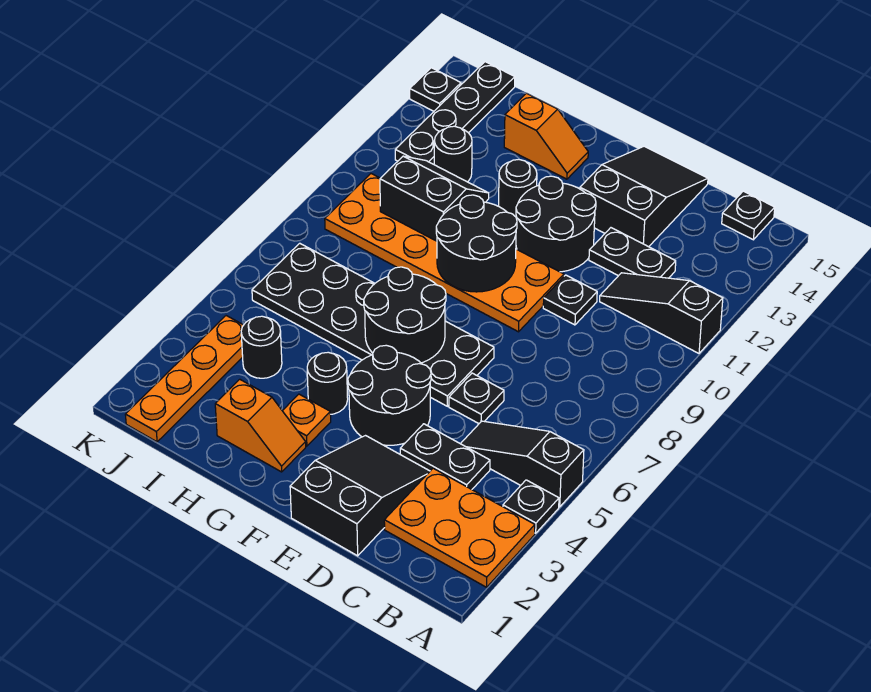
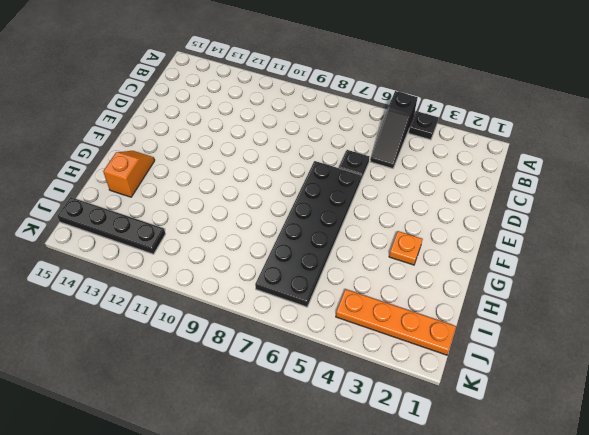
none -> orange 2x3 plate [384,468,535,587]
none -> black 1x3 slope [600,273,723,353]
none -> black 1x1 plate [722,191,775,240]

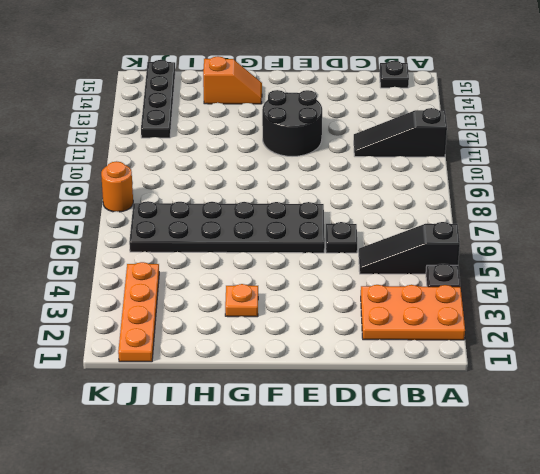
orange 1x1 round brick [101,161,133,212] -> none
none -> black 1x2 plate [400,424,490,489]
none -> black 1x2 plate [589,228,676,278]
none -> black 2x3 slope [290,436,430,556]

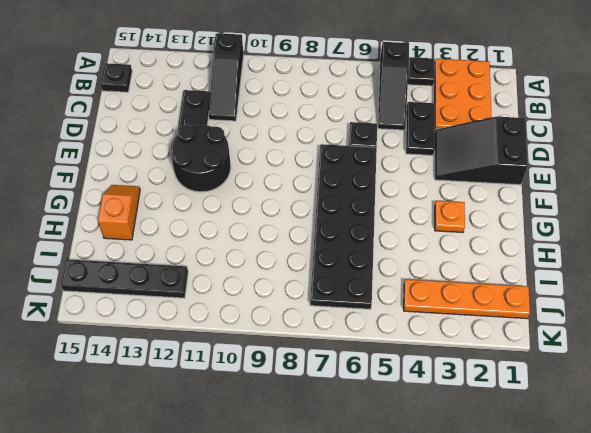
none -> black 1x1 plate [543,275,597,325]
none -> black 2x3 slope [580,146,708,247]
none -> black 2x2 round brick [348,345,431,445]

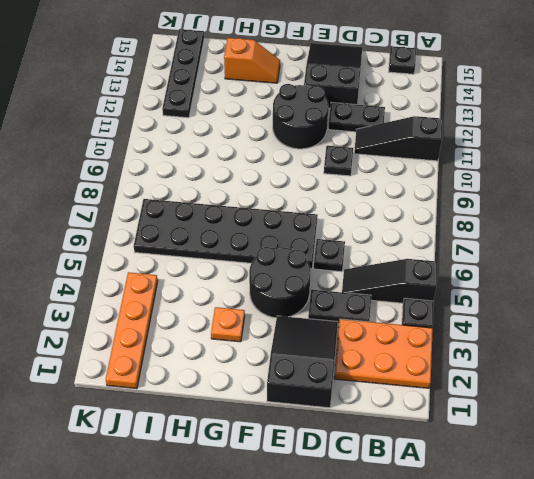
none -> orange 2x6 plate [325,174,564,332]
none -> orange 1x2 slope [215,379,306,472]
none -> black 1x1 round brick [307,352,348,414]

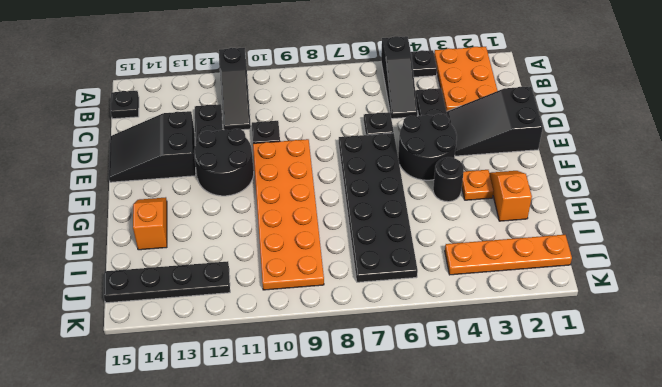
none -> black 1x1 round brick [499,160,537,217]
none -> black 1x1 round brick [241,316,282,378]
none -> black 1x1 round brick [434,126,472,182]

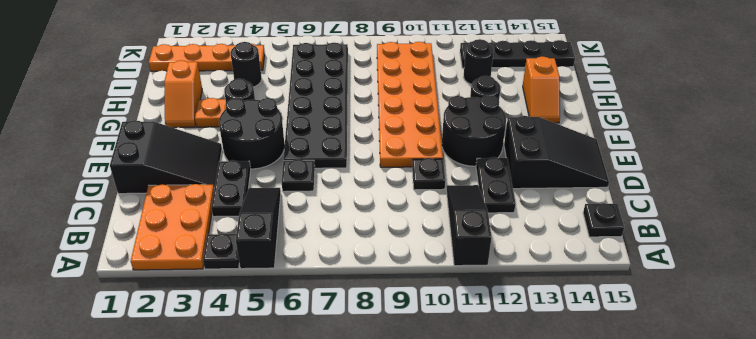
none -> black 1x1 plate [410,68,461,111]
none -> black 2x2 round brick [364,267,446,363]
none -> black 2x2 round brick [436,195,517,292]

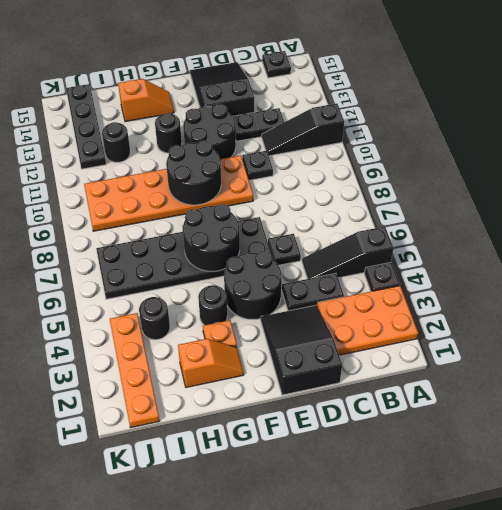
none -> black 1x1 plate [410,68,461,111]
none -> black 2x2 slope [380,156,489,241]

